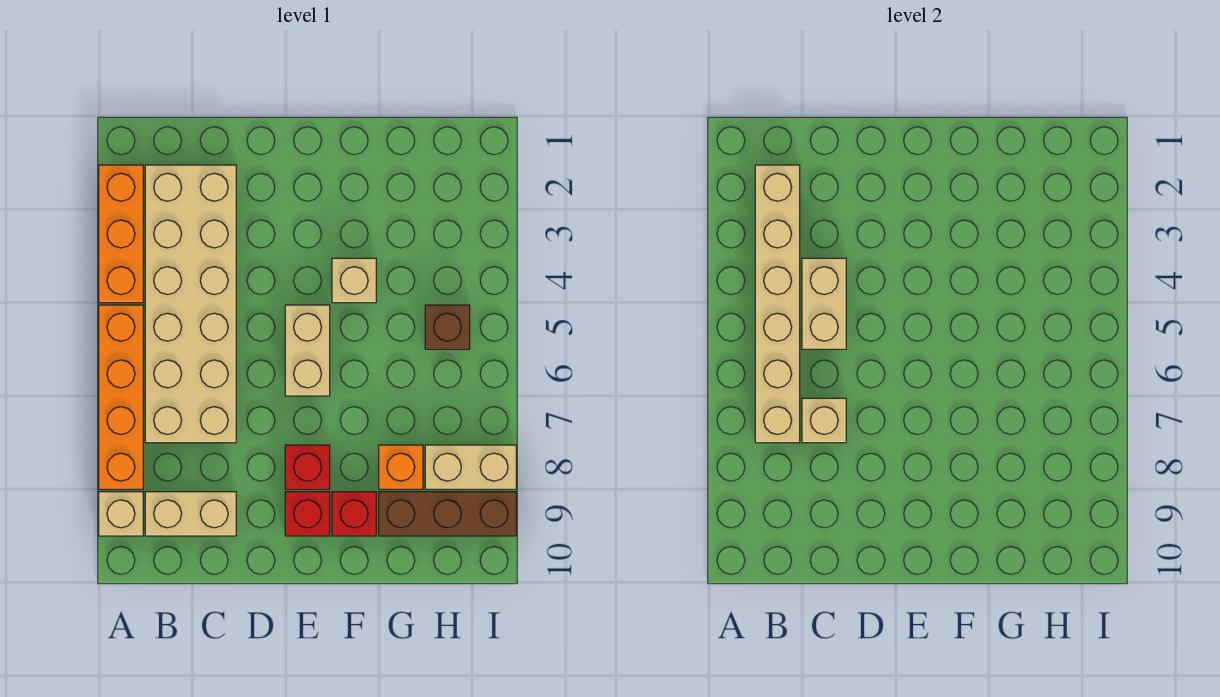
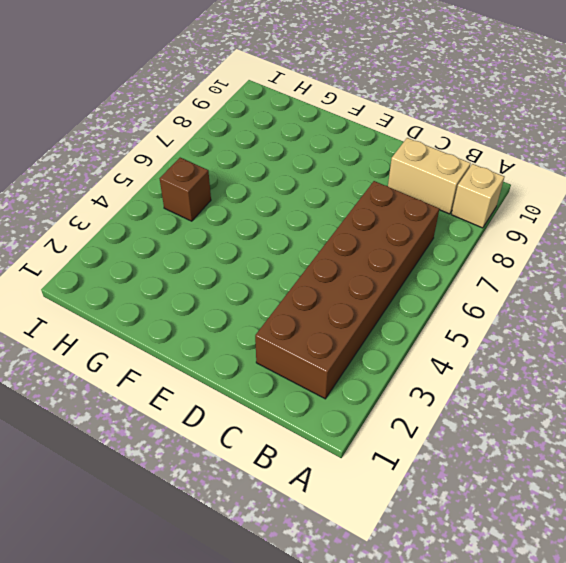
brown 2x6 brick [255,181,439,399] -> tan 2x6 brick [145,165,236,443]
none -> orange 1x3 brick [99,165,143,303]
none -> orange 1x4 brick [99,305,143,489]
none -> tan 1x2 brick [285,305,330,396]

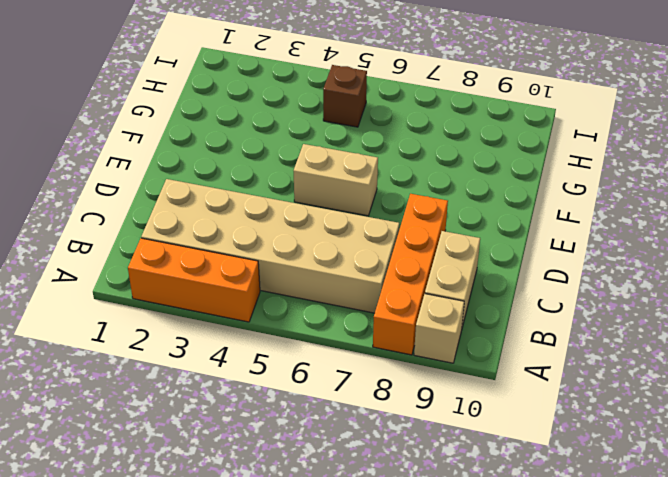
orange 1x4 brick [373,194,448,355] -> orange 1x4 brick turned to [99,305,143,489]
none -> red 1x1 brick [285,445,330,489]
none -> red 1x1 brick [285,492,330,536]
none -> tan 1x1 brick [332,258,376,303]

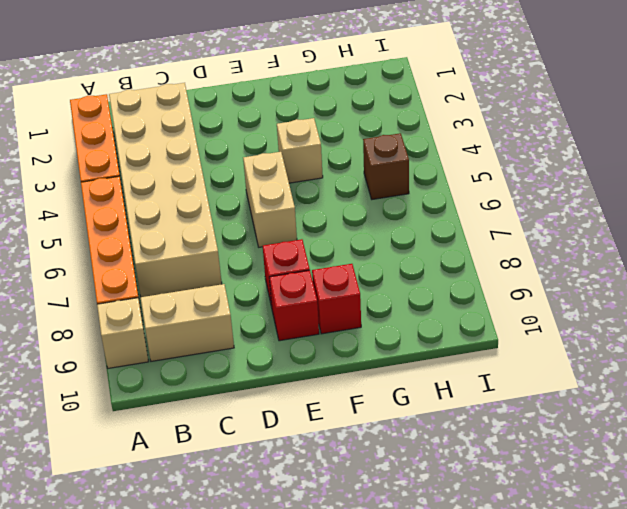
none -> orange 1x1 brick [379,445,423,489]
none -> brown 1x3 brick [379,492,516,536]
none -> tan 1x2 brick [425,445,516,489]

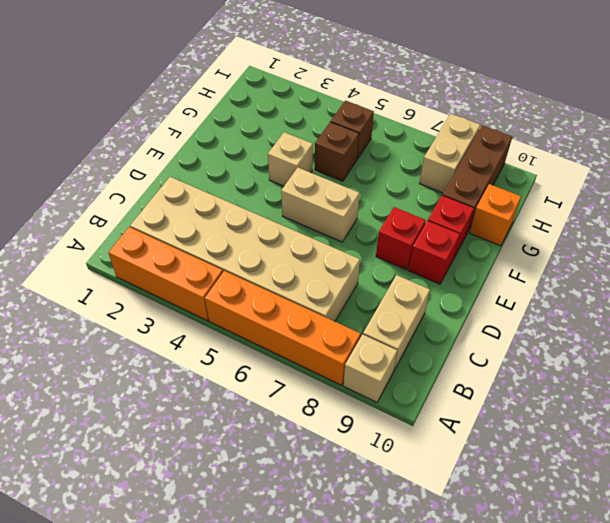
brown 1x1 brick [315,122,359,181] -> none
orange 1x1 brick [470,184,521,246] -> orange 1x1 brick moved to [379,445,423,489]
none -> tan 1x6 brick [755,165,800,443]
none -> tan 1x2 brick [802,258,846,349]
none -> tan 1x1 brick [802,398,846,443]

